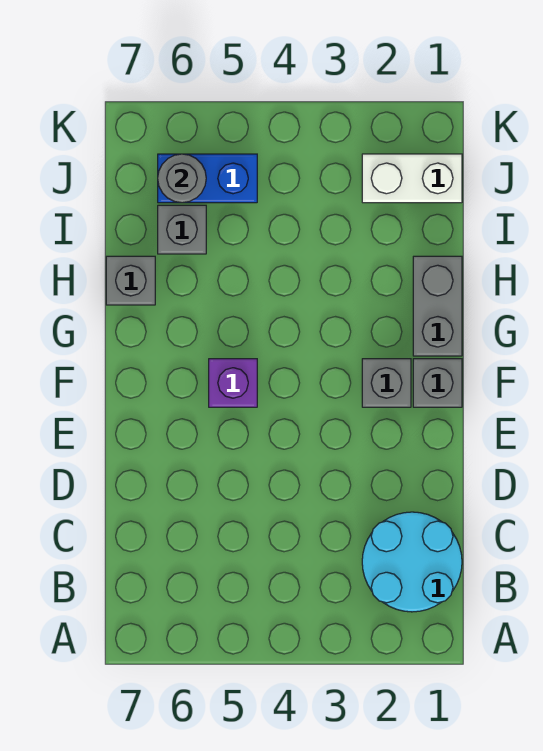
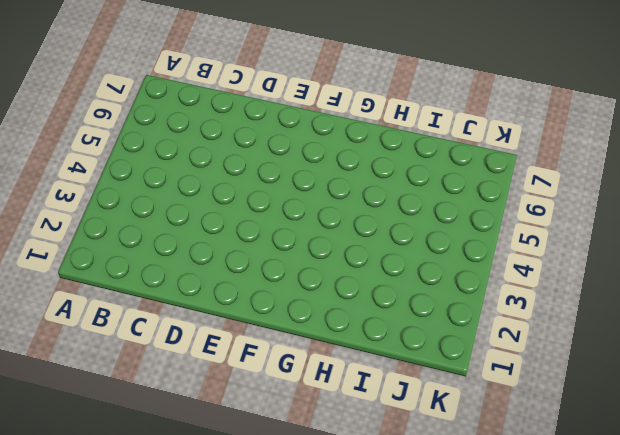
none -> cyan 2x2 round brick [362,512,462,612]
none -> grey 1x1 brick [413,359,462,407]

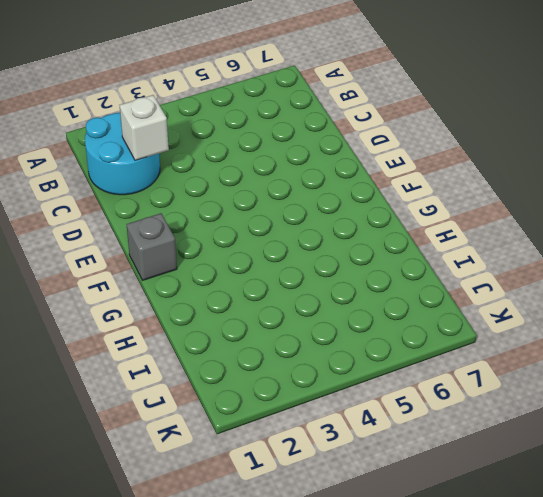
white 1x1 brick [120,95,169,161] -> none
none -> grey 1x1 brick [362,359,411,407]
none -> purple 1x1 brick [209,359,257,407]

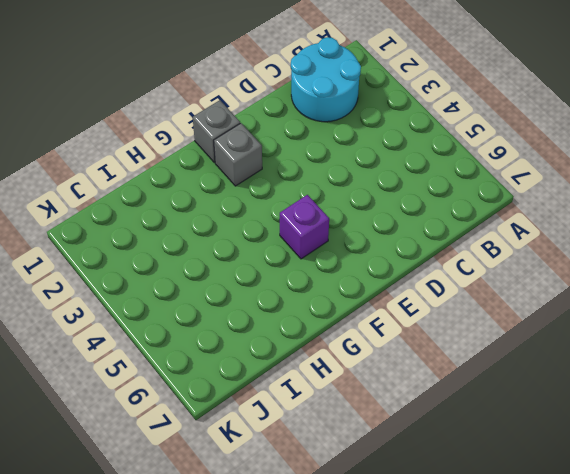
none -> grey 1x2 brick [413,256,462,356]
none -> grey 1x1 brick [106,256,155,305]

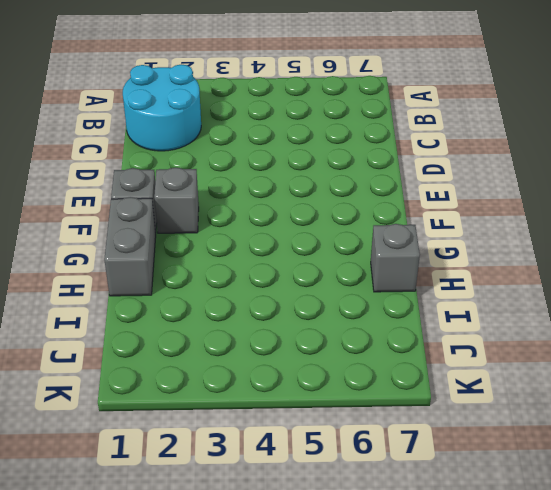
none -> purple 1x1 brick [209,359,257,407]
none -> grey 1x1 brick [158,205,206,254]

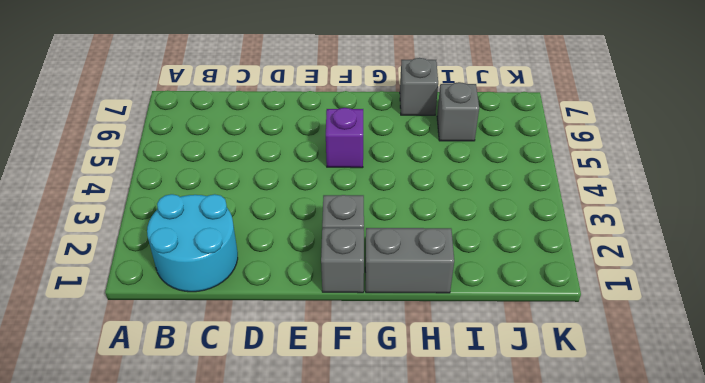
none -> white 1x2 brick [362,154,462,203]
none -> blue 1x2 brick [158,154,257,203]

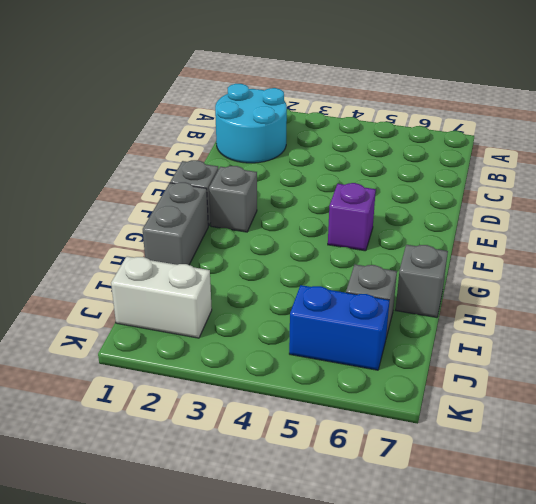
none -> grey 1x1 round brick [158,154,206,203]

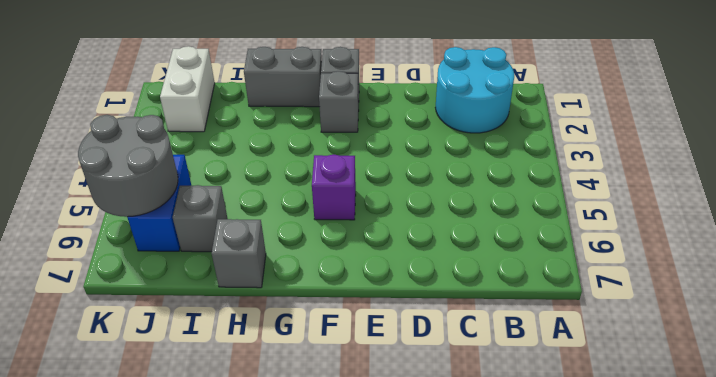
grey 2x2 round brick [78,115,178,217] -> grey 1x1 round brick [158,154,206,203]

